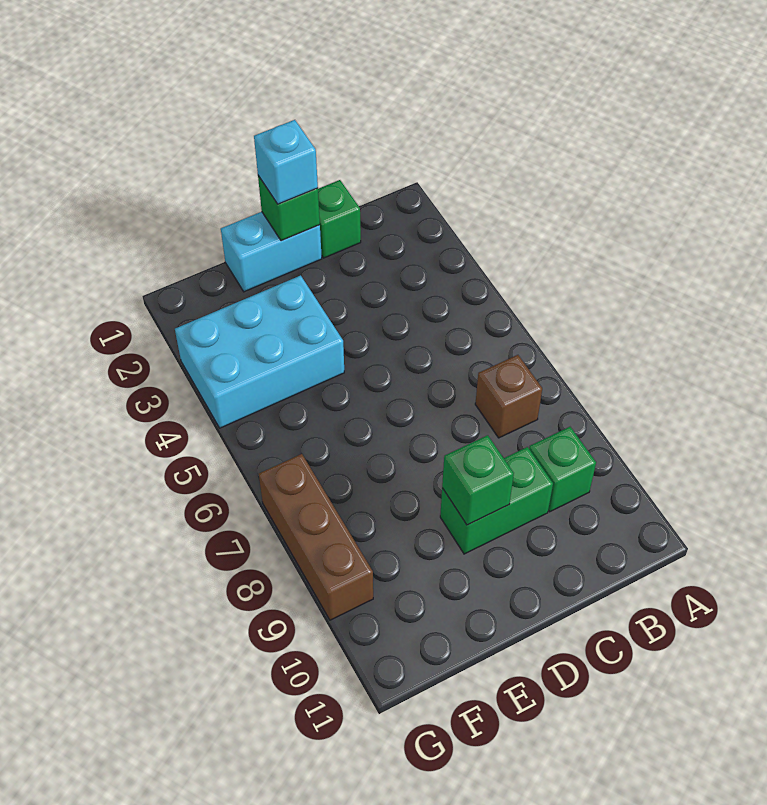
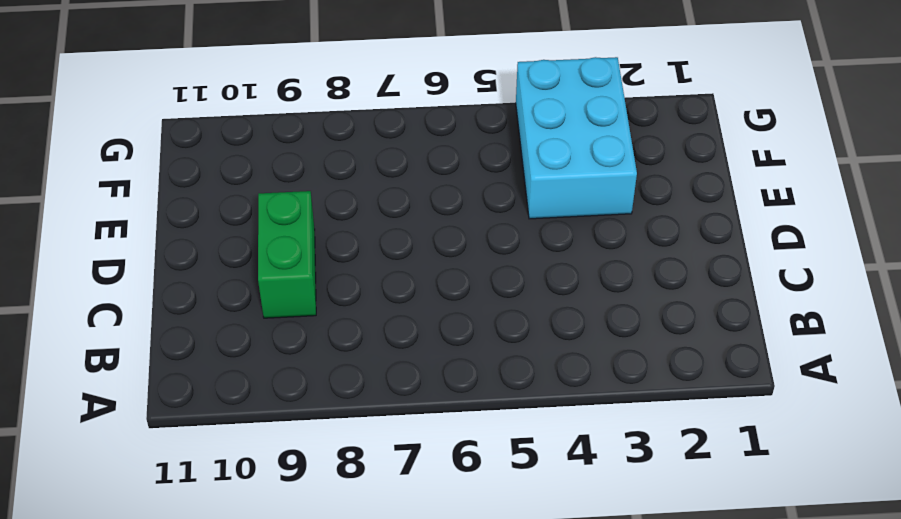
none -> brown 1x1 brick [475,355,542,438]
none -> green 1x1 brick [529,427,596,512]

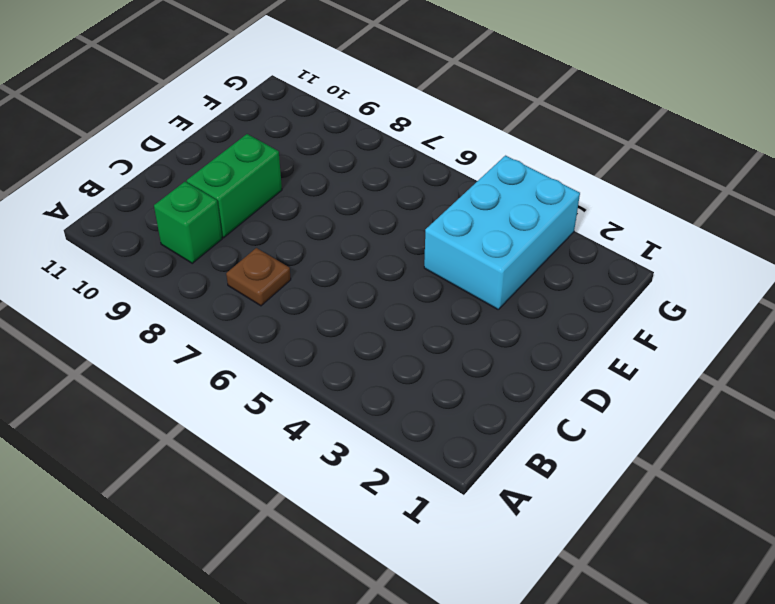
brown 1x1 plate [226,248,291,306] -> brown 1x1 brick [475,355,542,438]
none -> green 1x1 brick [318,180,361,258]
none -> cyan 1x2 brick [221,212,322,292]

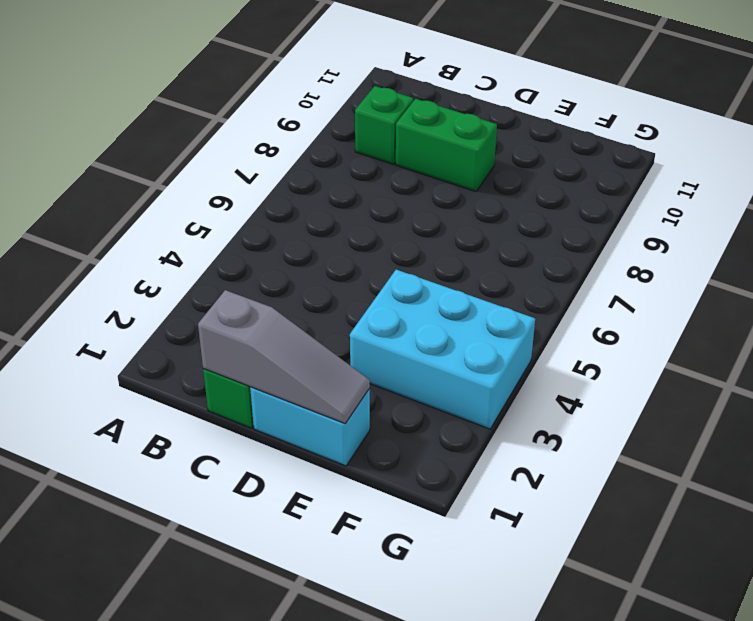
grey 1x3 slope [198,290,370,423] -> green 1x1 brick [258,176,320,241]
none -> brown 1x1 brick [475,355,542,438]
none -> brown 1x3 brick [259,454,373,620]

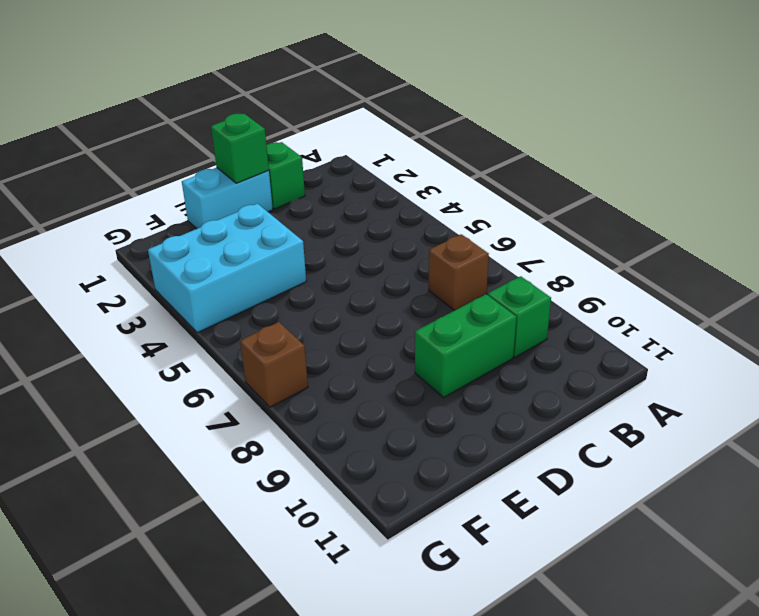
brown 1x1 brick [240,322,308,407] -> brown 1x3 brick [259,454,373,620]
none -> green 1x1 brick [442,435,514,525]
none -> cyan 1x1 brick [254,120,318,204]

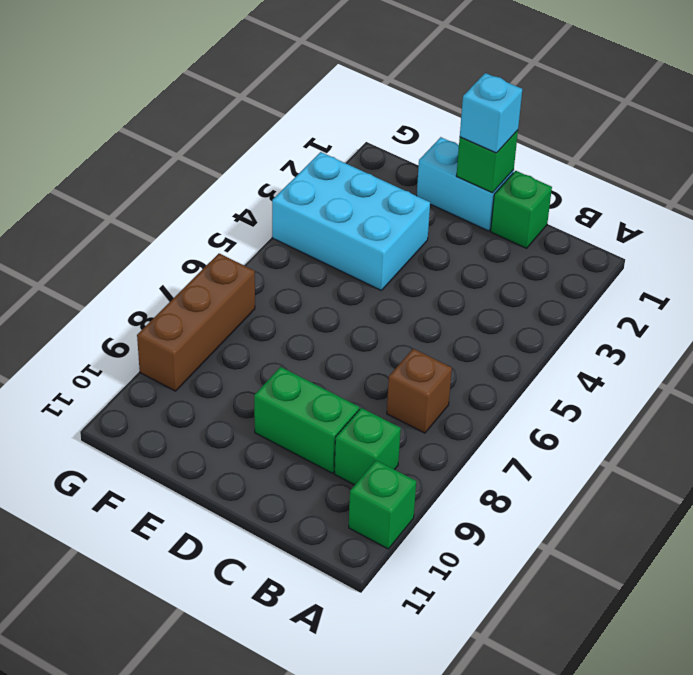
green 1x1 brick [349,460,416,549] -> green 1x1 brick moved to [442,435,514,525]

